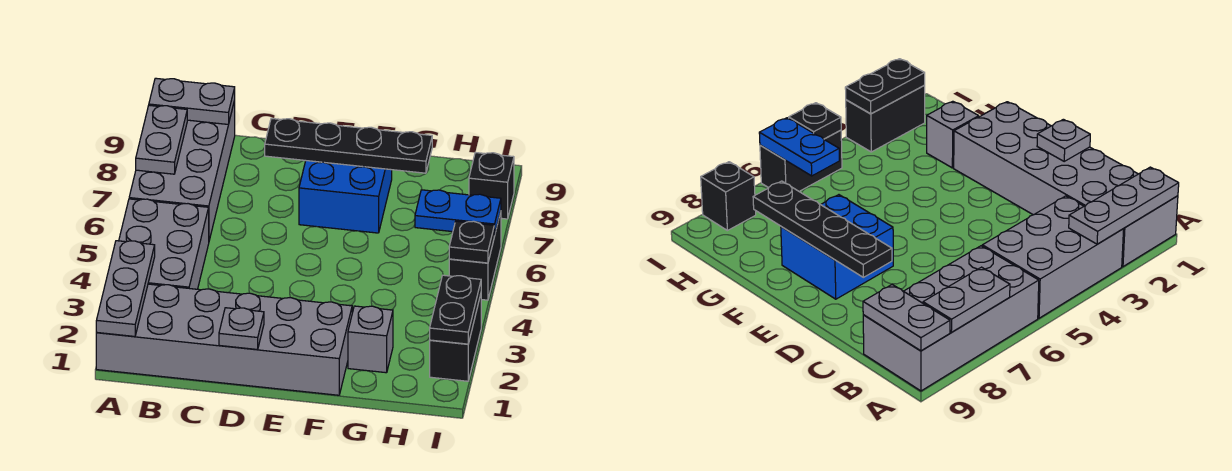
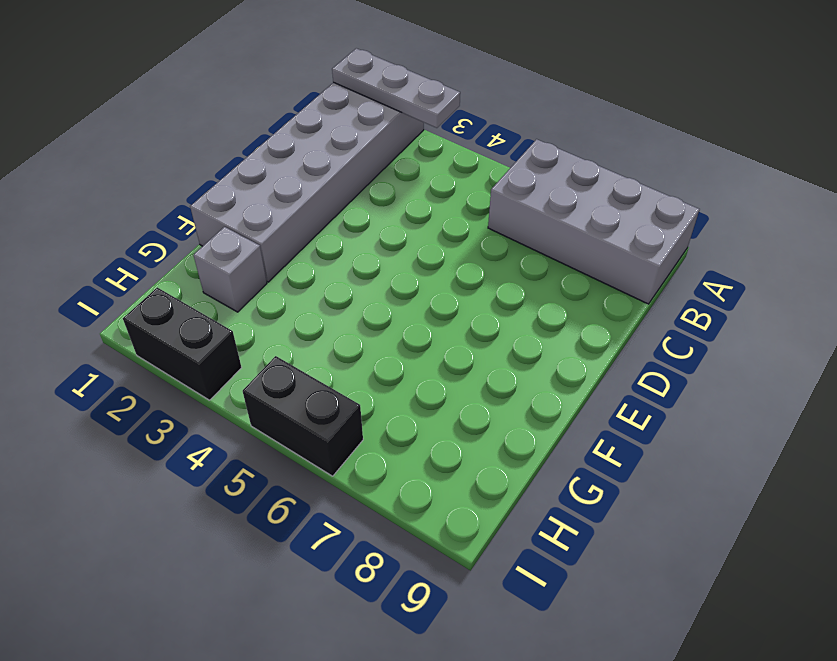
none -> grey 2x3 brick [119,199,209,289]
none -> blue 2x2 brick [299,161,392,233]
none -> black 1x1 brick [469,152,514,219]

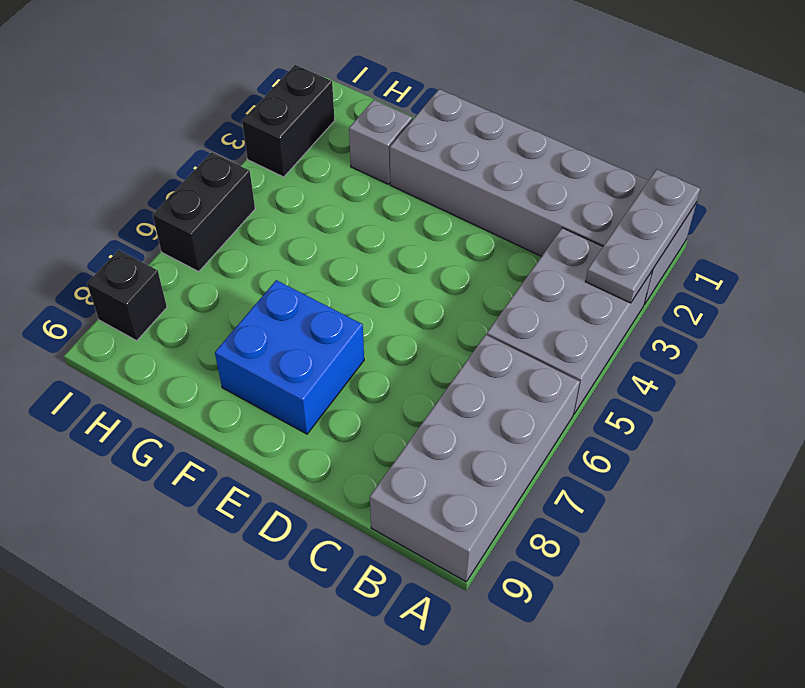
none -> grey 1x2 plate [136,105,187,174]
none -> grey 1x2 plate [149,78,235,125]
none -> grey 1x1 plate [219,308,264,349]

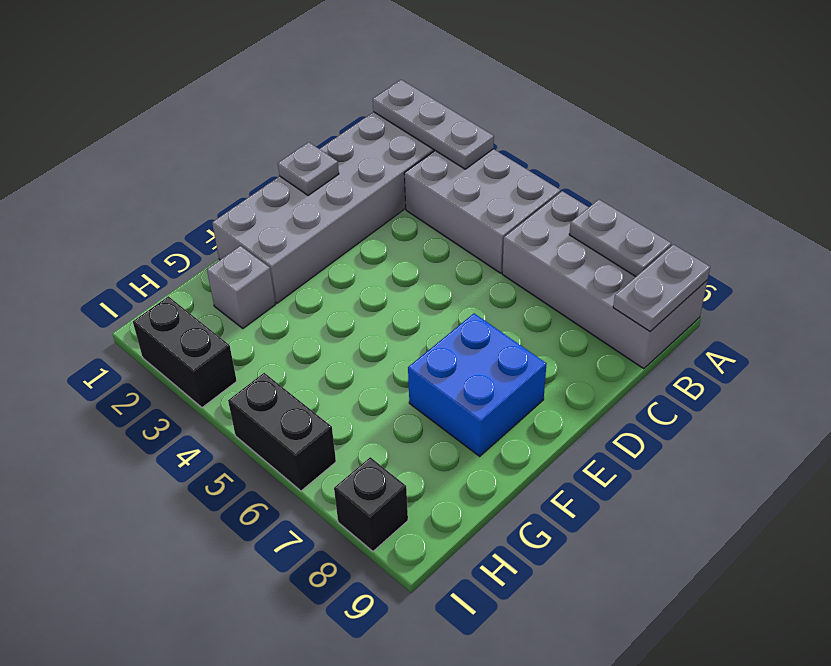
none -> black 1x4 plate [265,118,432,173]
none -> blue 1x2 plate [415,190,501,236]
none -> black 1x2 plate [430,275,481,344]

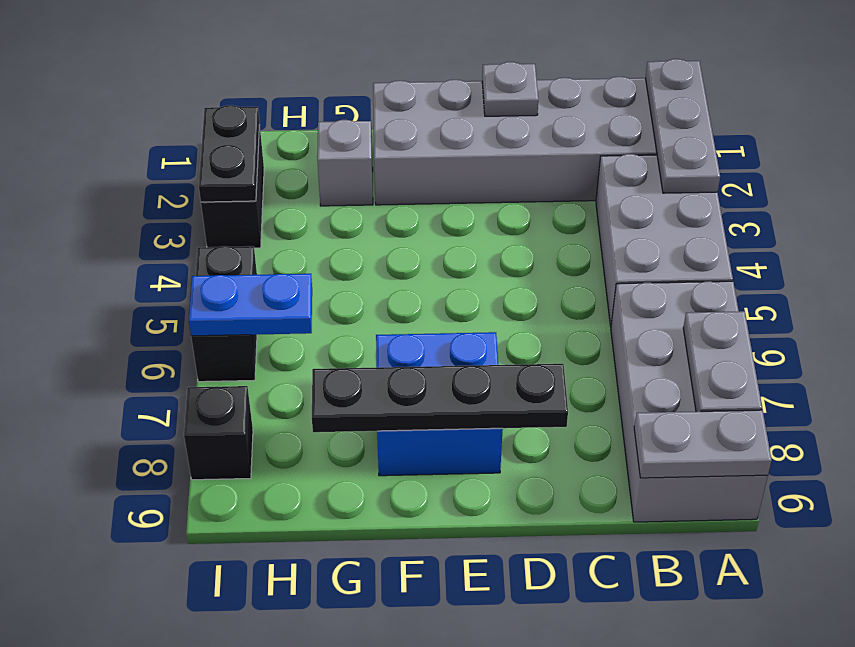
none -> black 1x1 plate [449,221,494,263]

